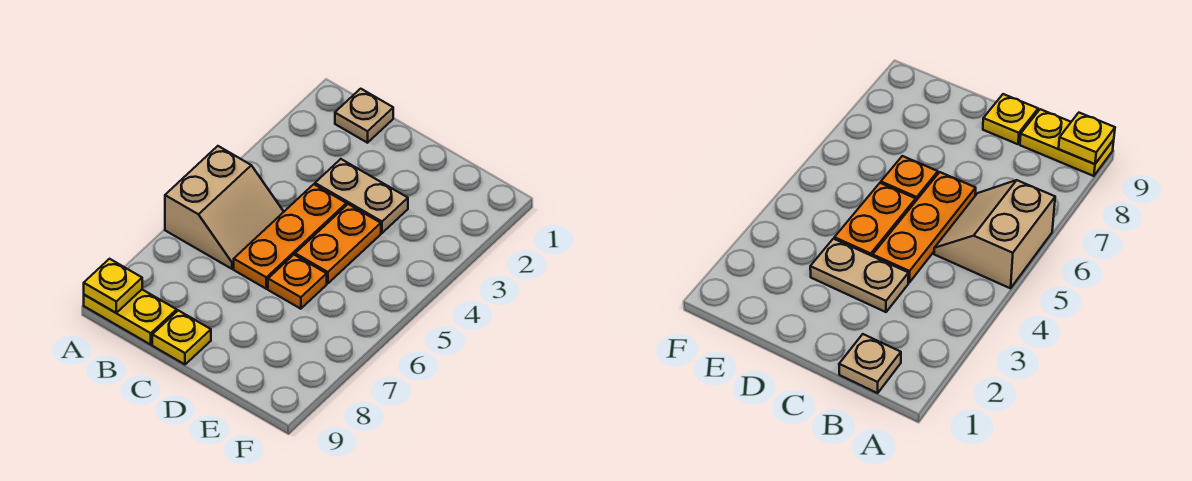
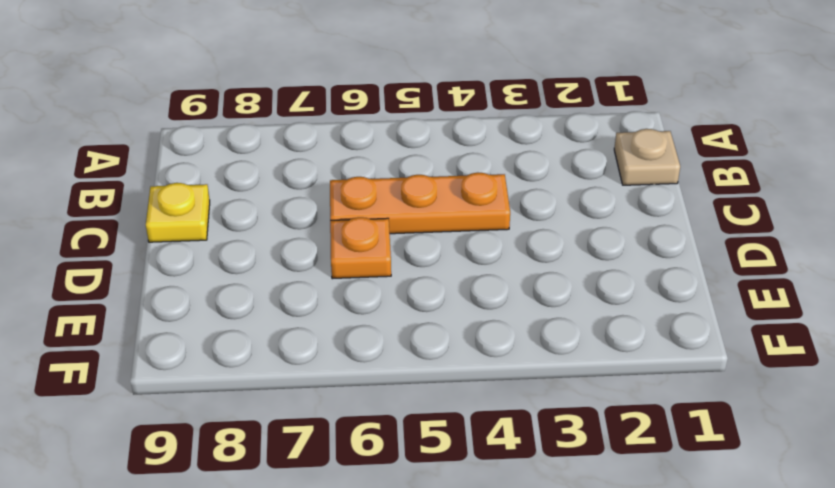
none -> tan 2x2 slope [165,146,284,269]
none -> yellow 1x2 plate [84,290,177,345]

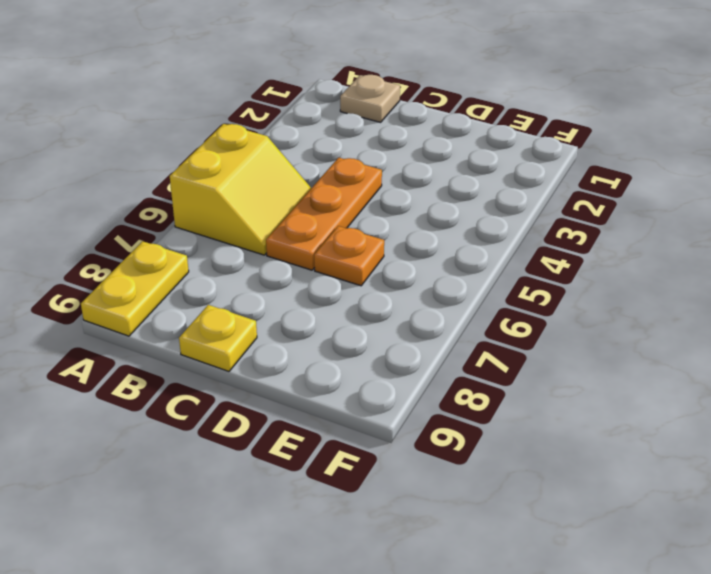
yellow 2x2 slope [170,124,311,255] -> tan 2x2 slope [165,146,284,269]
yellow 1x2 plate [81,241,189,336] -> yellow 1x2 plate turned to [84,290,177,345]
none -> tan 1x2 plate [315,159,408,233]
none -> orange 1x2 plate [295,204,381,283]

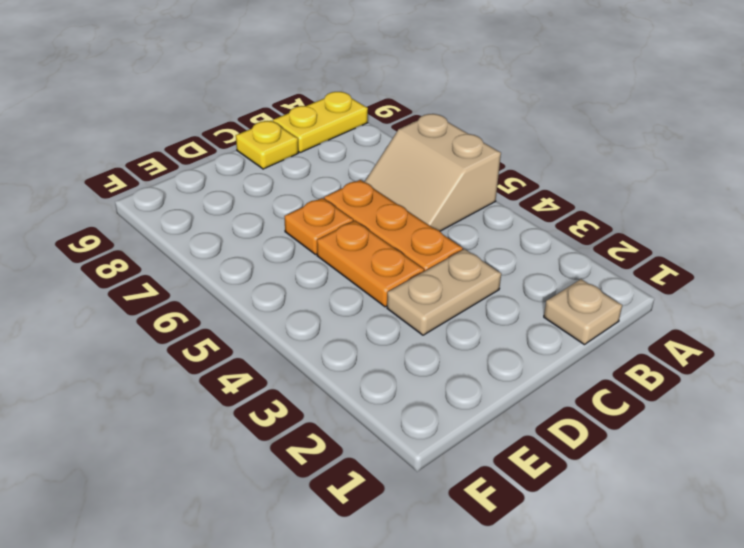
none -> yellow 1x1 plate [84,259,142,313]

